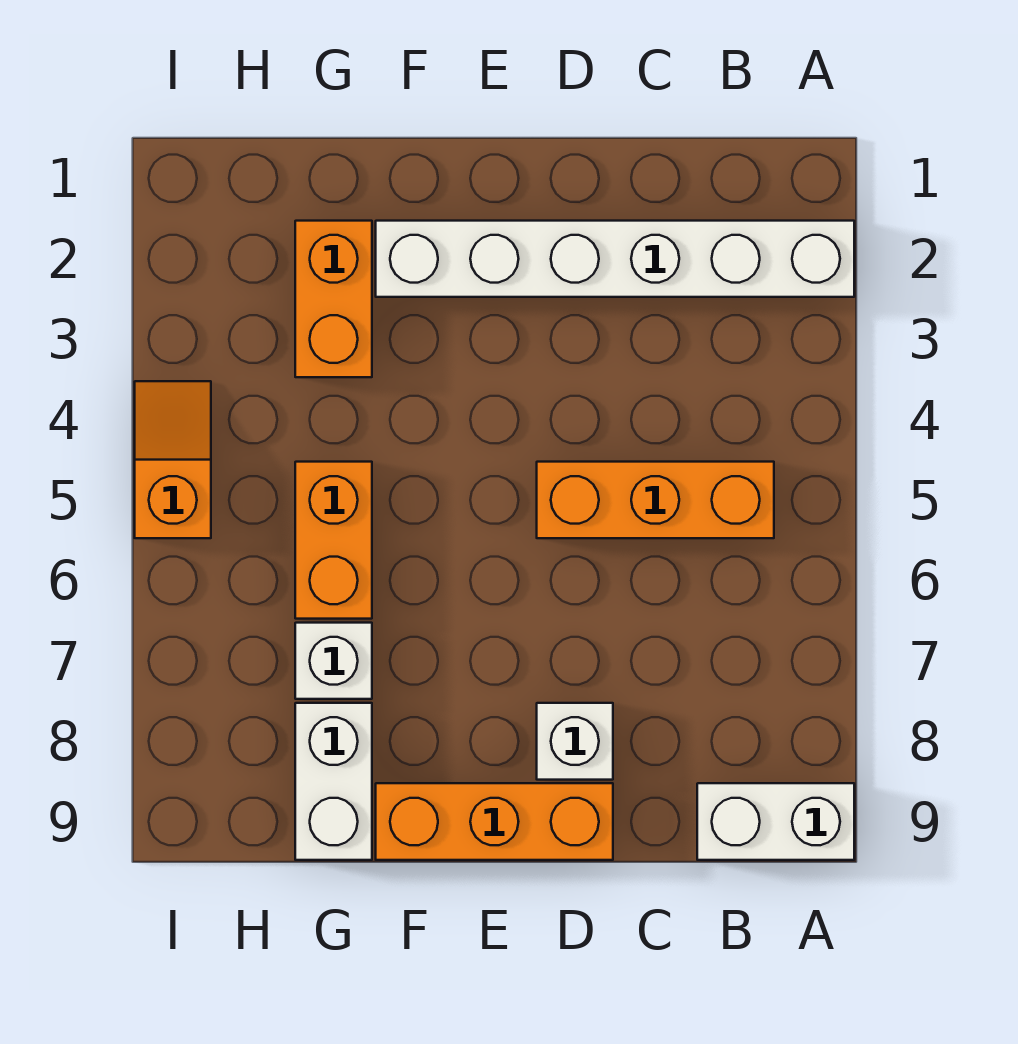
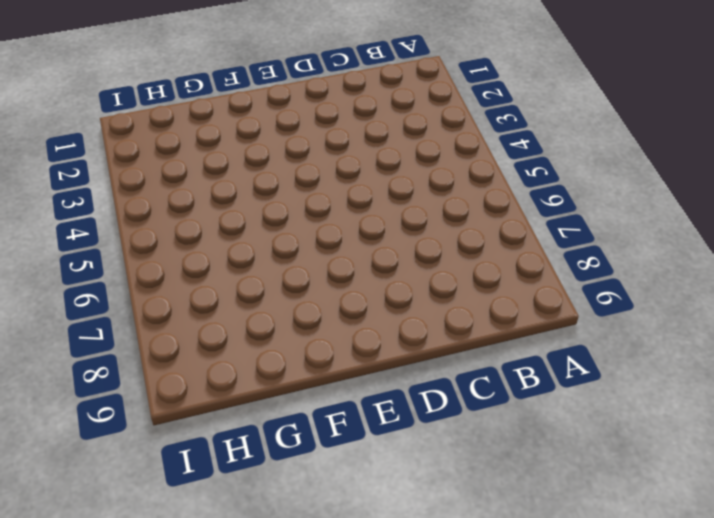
none -> white 1x6 brick [376,221,854,297]
none -> white 1x2 brick [697,783,854,860]

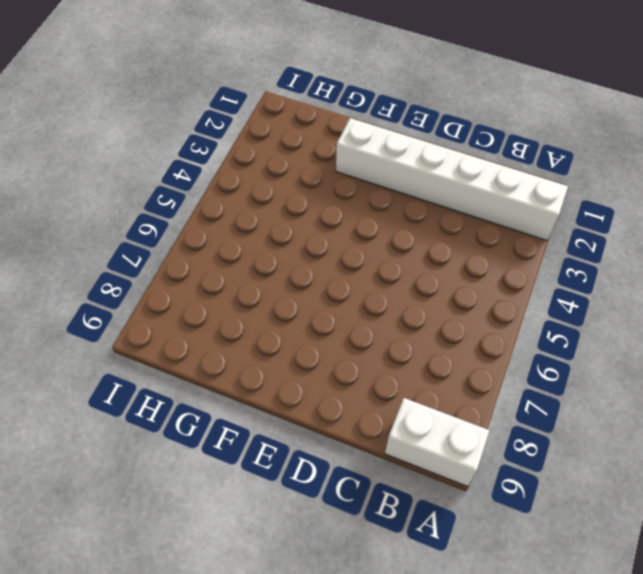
none -> orange 1x3 brick [537,462,774,538]
none -> white 1x1 brick [537,703,613,780]

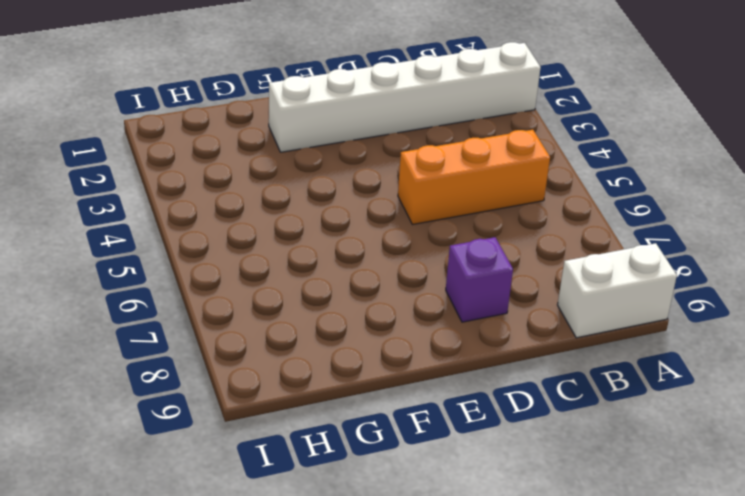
purple 1x1 brick [446,237,513,322] -> white 1x1 brick [537,703,613,780]
none -> orange 1x3 brick [376,783,613,860]
none -> orange 1x2 brick [295,221,372,377]

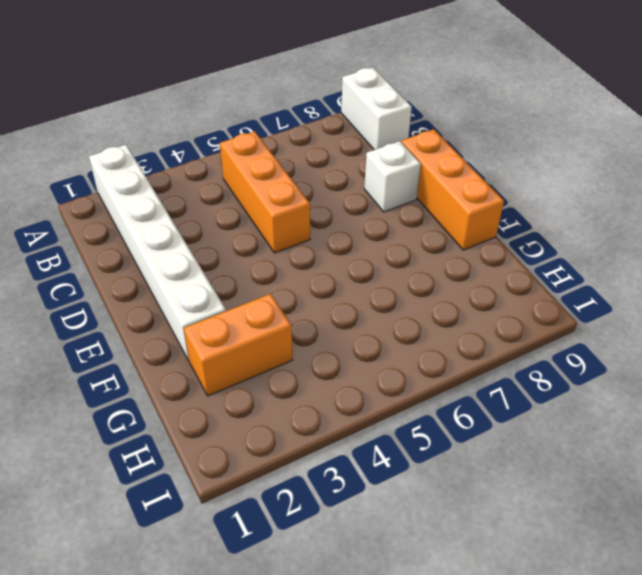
none -> orange 1x2 brick [295,462,372,619]
none -> white 1x1 brick [295,623,372,699]

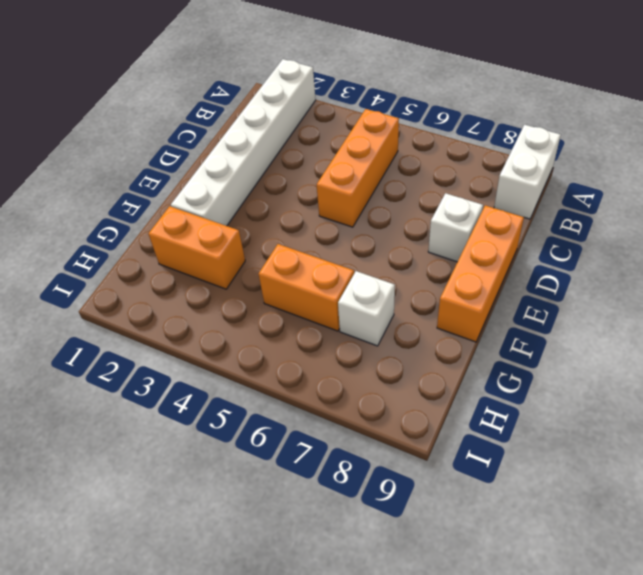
none -> white 1x2 brick [295,703,372,860]
none -> orange 1x2 slope [135,381,211,538]

